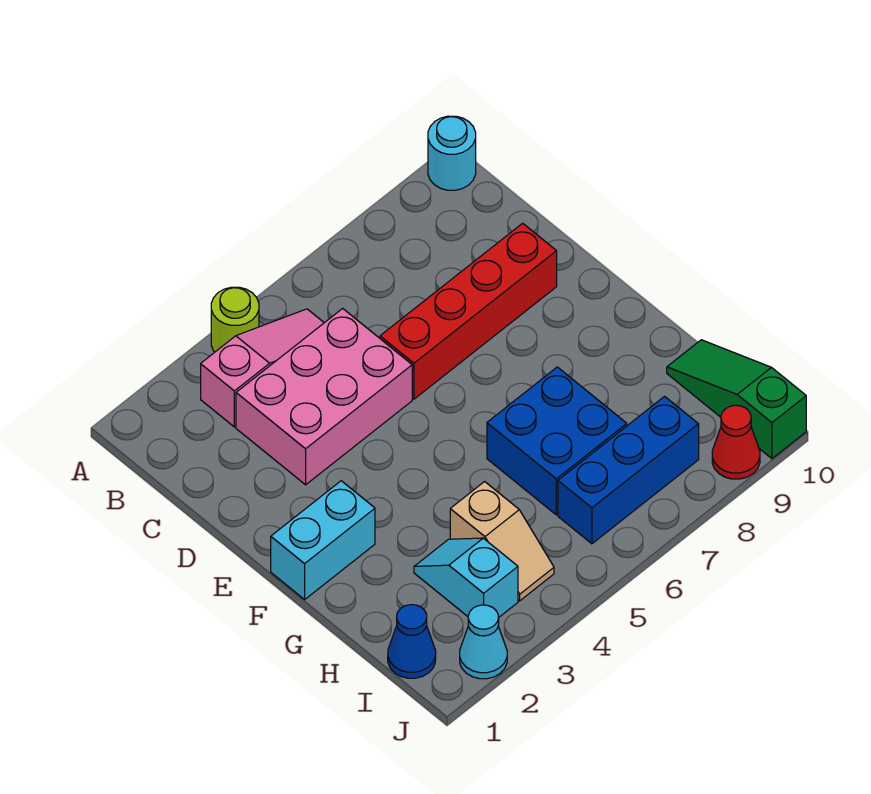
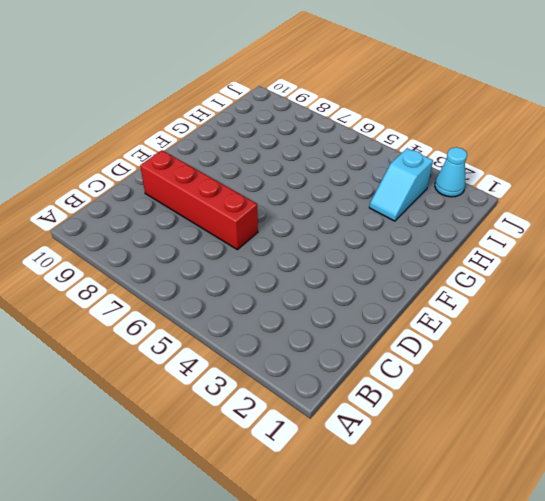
none -> lime 1x1 round brick [211,287,259,352]
none -> cyan 1x1 round brick [428,116,476,190]
none -> pink 1x3 slope [201,309,324,427]

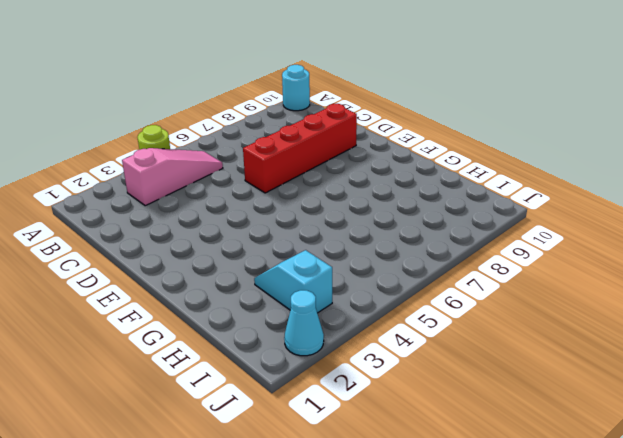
none -> pink 2x3 brick [236,308,412,485]
none -> cyan 1x2 brick [271,481,375,599]
none -> blue 2x2 brick [487,367,627,515]

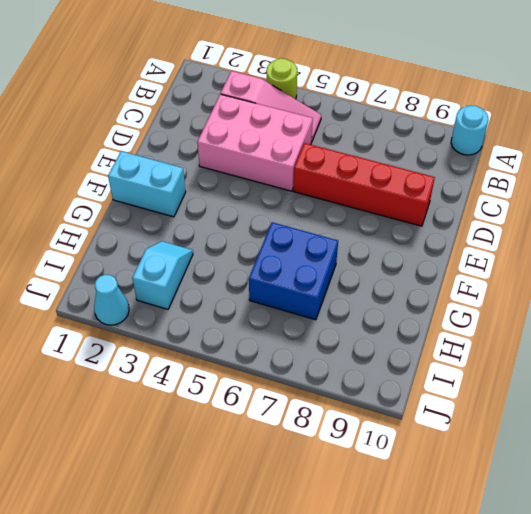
none -> tan 1x2 slope [450,482,554,601]
none -> green 1x3 slope [667,340,806,459]
none -> blue 1x1 cone [388,605,436,678]

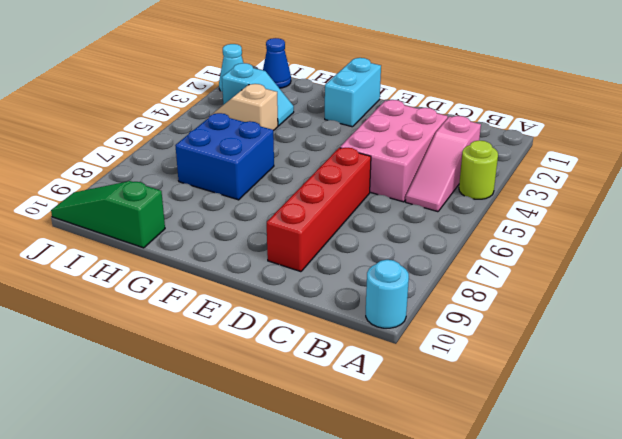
green 1x3 slope [51,181,165,248] -> green 1x3 slope turned to [667,340,806,459]
none -> blue 1x3 brick [558,396,699,544]
none -> red 1x1 cone [712,405,760,479]

